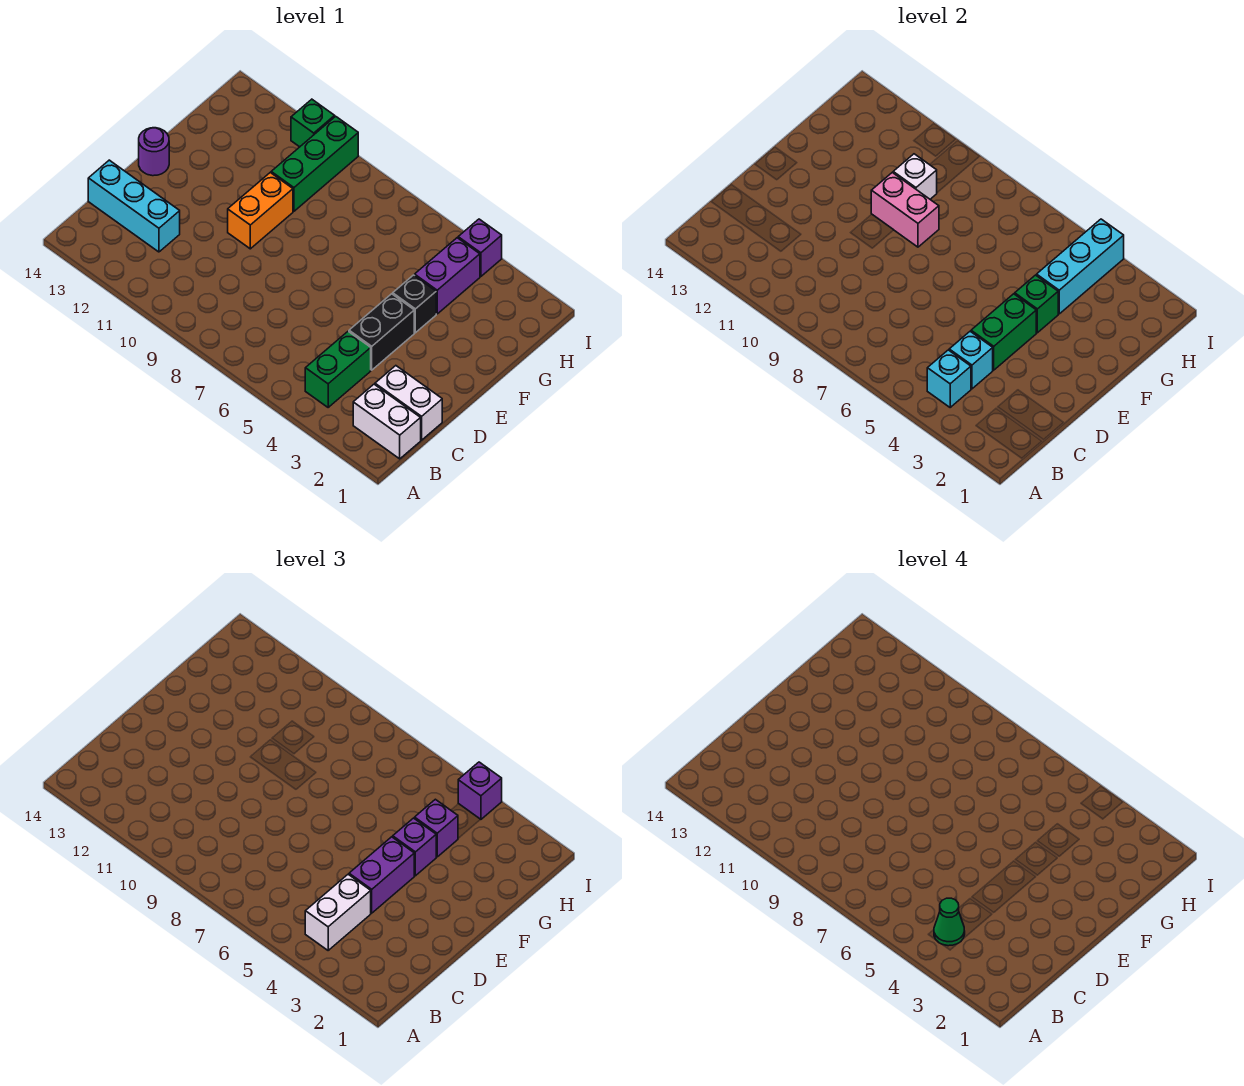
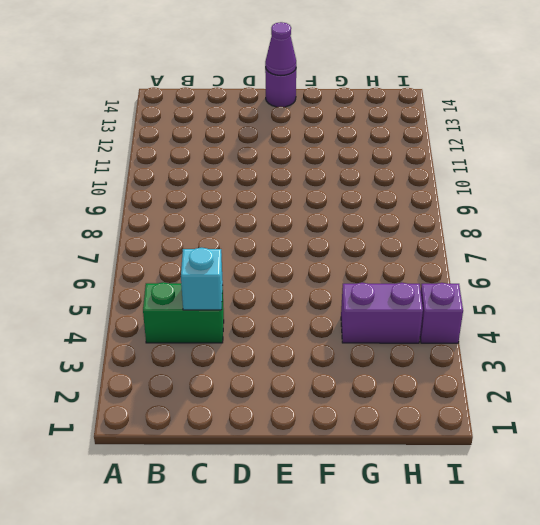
purple 1x1 cone [265,22,296,76] -> none
none -> white 1x2 brick [353,384,421,459]
none -> white 1x2 brick [375,366,442,440]
none -> cyan 1x3 brick [88,160,180,252]

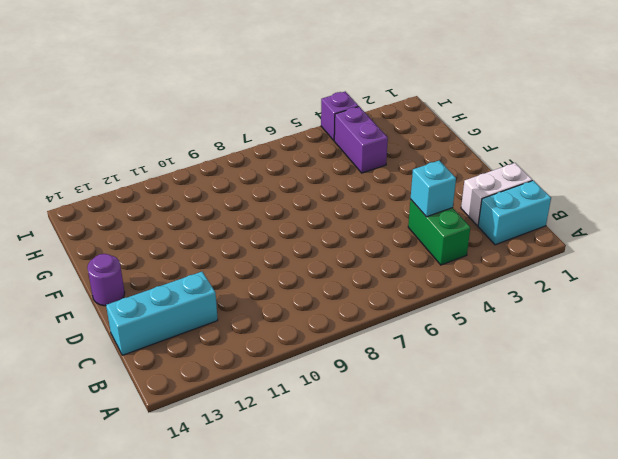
cyan 1x2 brick [478,180,551,245] -> white 1x2 brick [353,384,421,459]
none -> black 1x2 brick [349,294,414,370]
none -> orange 1x2 brick [228,173,293,249]
none -> black 1x1 brick [393,275,436,333]

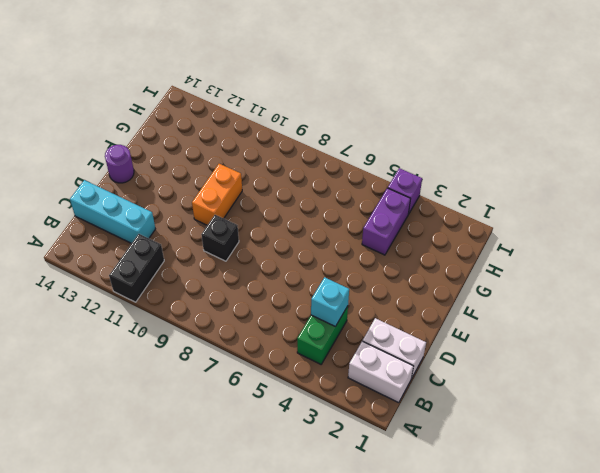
black 1x2 brick [109,234,164,302] -> black 1x2 brick moved to [349,294,414,370]
black 1x1 brick [201,215,239,261] -> black 1x1 brick moved to [393,275,436,333]
none -> green 1x3 brick [271,116,358,211]
none -> green 1x1 brick [291,99,335,147]
none -> cyan 1x1 brick [927,350,971,407]

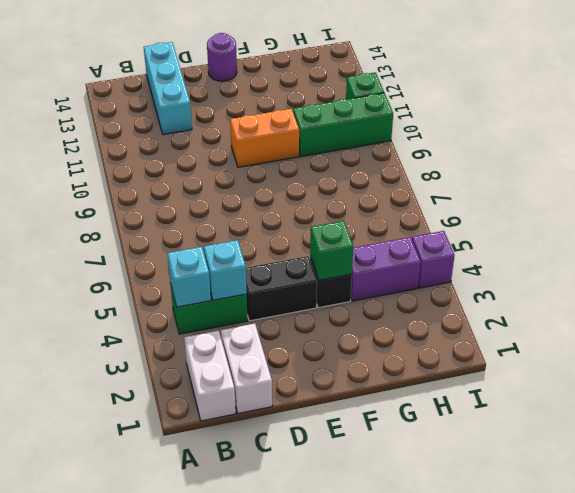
none -> green 1x2 brick [971,294,1036,370]
none -> pink 1x2 brick [871,173,939,247]
none -> cyan 1x3 brick [1037,219,1124,314]

